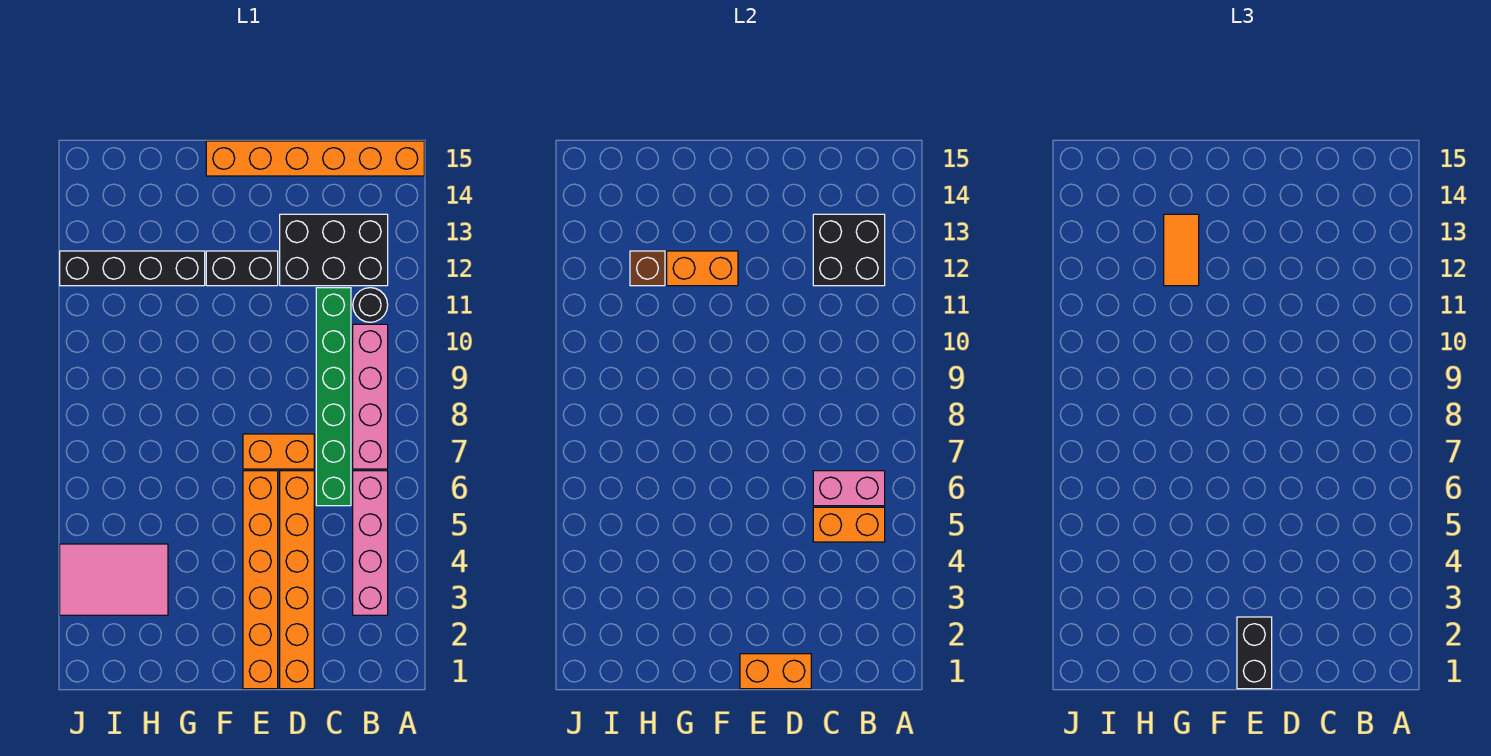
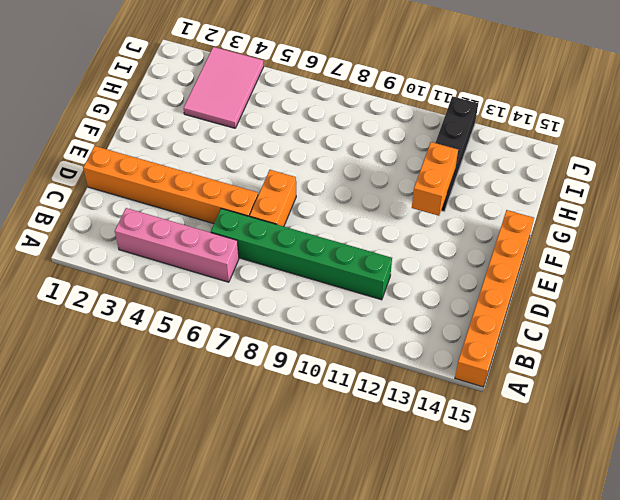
none -> pink 1x4 brick [353,324,388,469]
none -> black 1x1 round brick [353,288,388,322]
none -> black 2x3 brick [280,214,388,286]

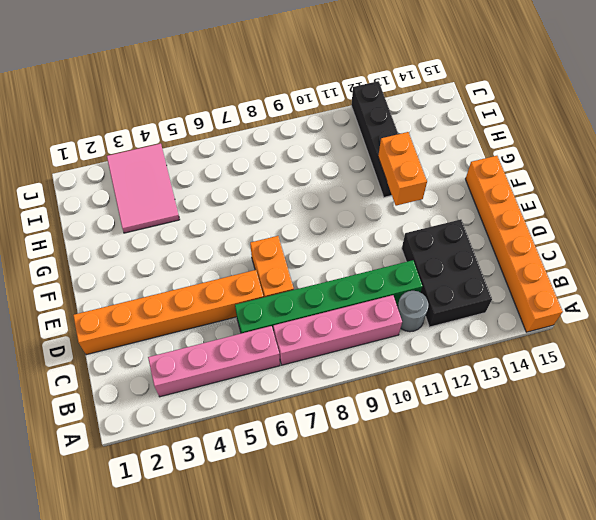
grey 1x1 round brick [397,291,429,332] -> black 1x1 round brick [353,288,388,322]
none -> orange 1x6 brick [243,471,278,689]
none -> black 1x2 brick [206,251,278,286]
none -> orange 1x2 brick [813,507,885,542]

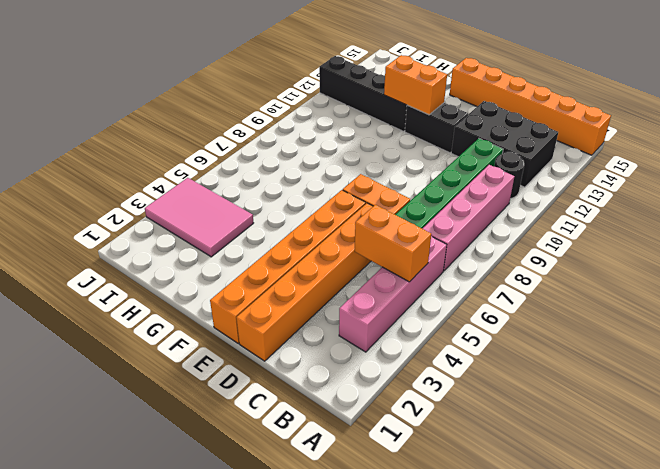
none -> pink 1x2 brick [813,471,885,506]
none -> black 2x2 brick [813,214,885,286]
none -> orange 1x2 brick [740,654,811,689]

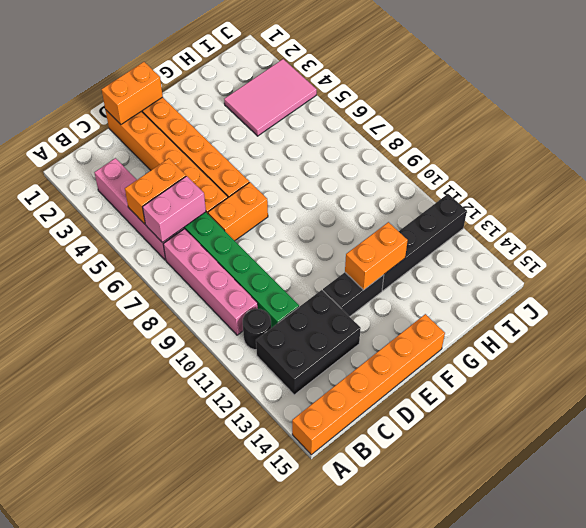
none -> black 2x2 brick [813,214,885,286]
none -> brown 1x1 brick [630,251,665,286]
none -> black 1x2 brick [1237,617,1272,689]

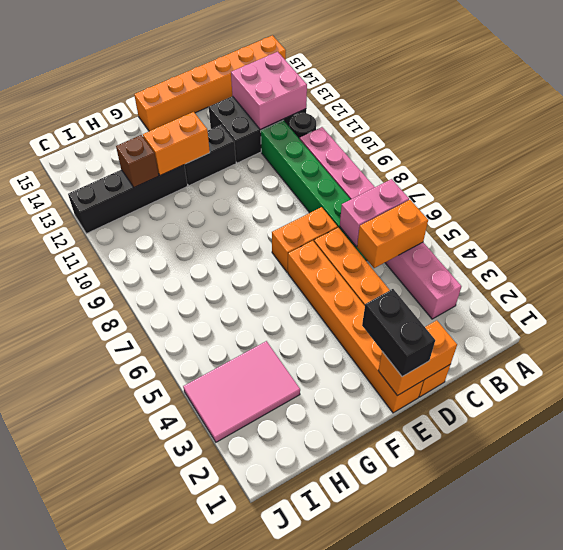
pink 2x2 brick [231,52,307,130] -> black 2x2 brick [813,214,885,286]
none -> orange 1x2 tile [1164,214,1199,286]

